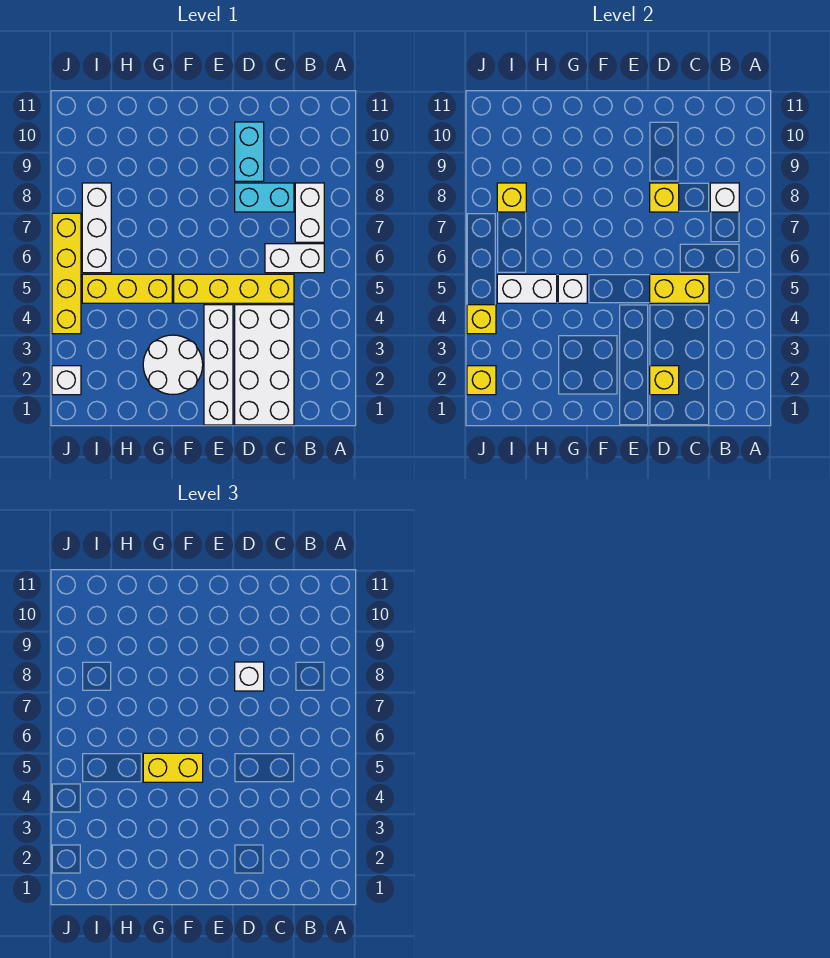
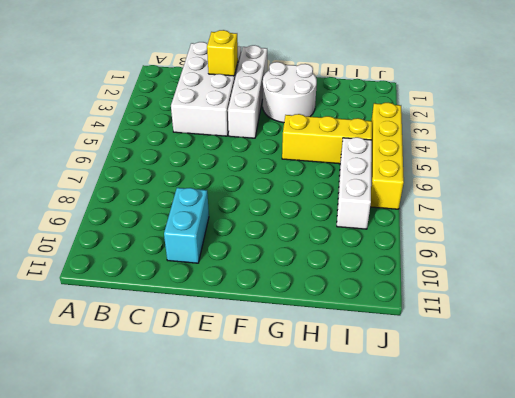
none -> white 1x2 brick [265,244,324,273]
none -> white 1x2 brick [295,183,324,242]
none -> yellow 1x4 brick [174,274,294,303]

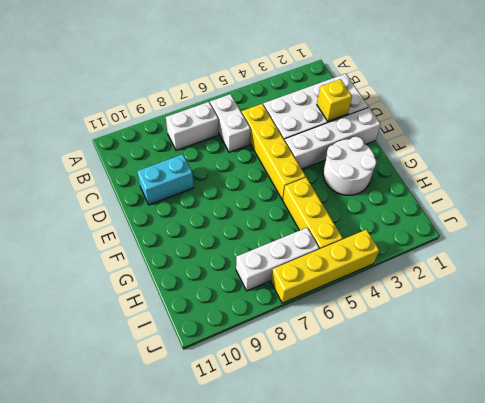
none -> cyan 1x2 brick [235,183,294,212]
none -> white 1x1 brick [52,366,81,395]
none -> white 1x1 brick [710,183,739,212]

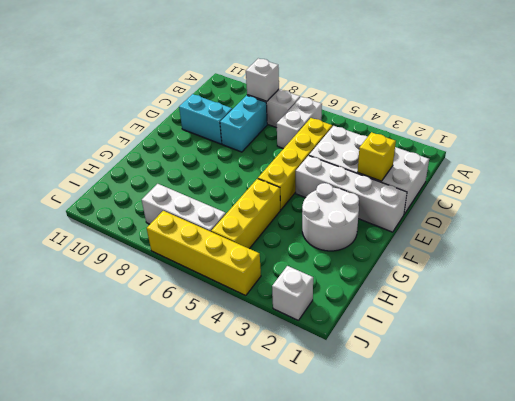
none -> yellow 1x2 brick [650,274,709,303]
none -> yellow 1x1 brick [650,183,679,212]
none -> white 1x1 brick [558,274,587,303]

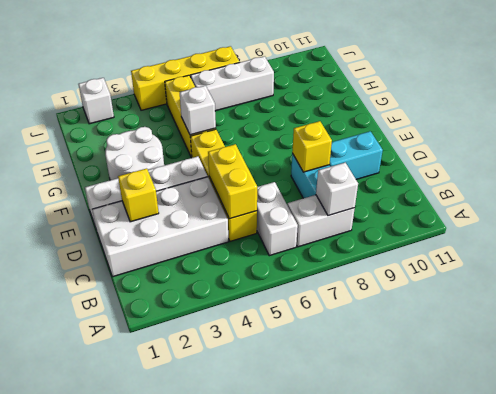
none -> white 1x2 brick [497,274,557,303]
none -> yellow 1x1 brick [497,183,526,212]
none -> yellow 1x1 brick [467,366,496,395]

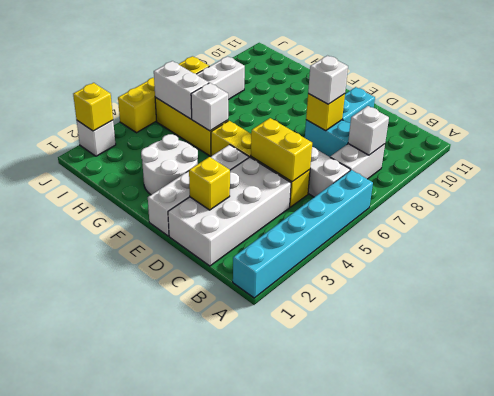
cyan 1x6 brick [233,170,373,298] -> none
none -> yellow 1x1 brick [497,183,526,212]
none -> yellow 1x1 brick [467,305,496,334]
none -> yellow 1x2 brick [143,753,203,782]

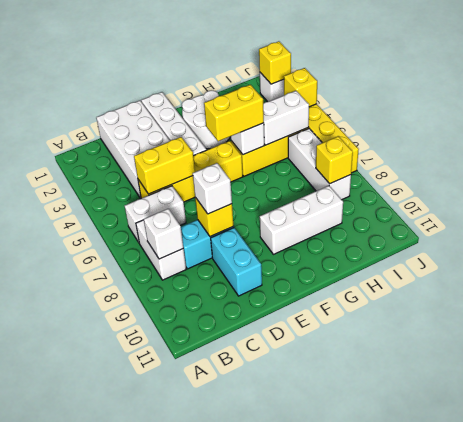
white 1x3 brick [260,186,343,254] -> none
none -> yellow 1x1 brick [650,366,679,395]

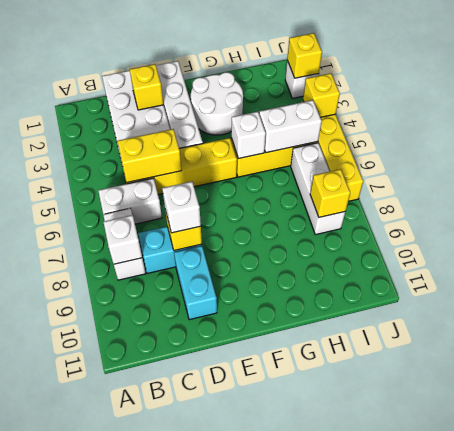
none -> yellow 1x2 brick [143,753,203,782]

